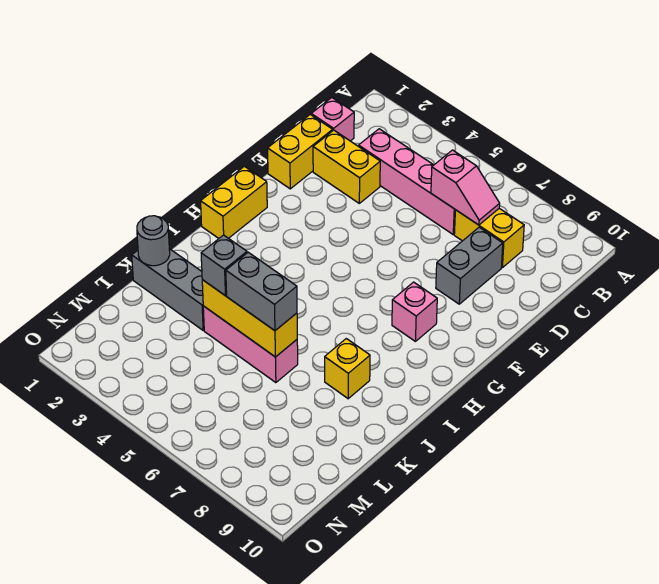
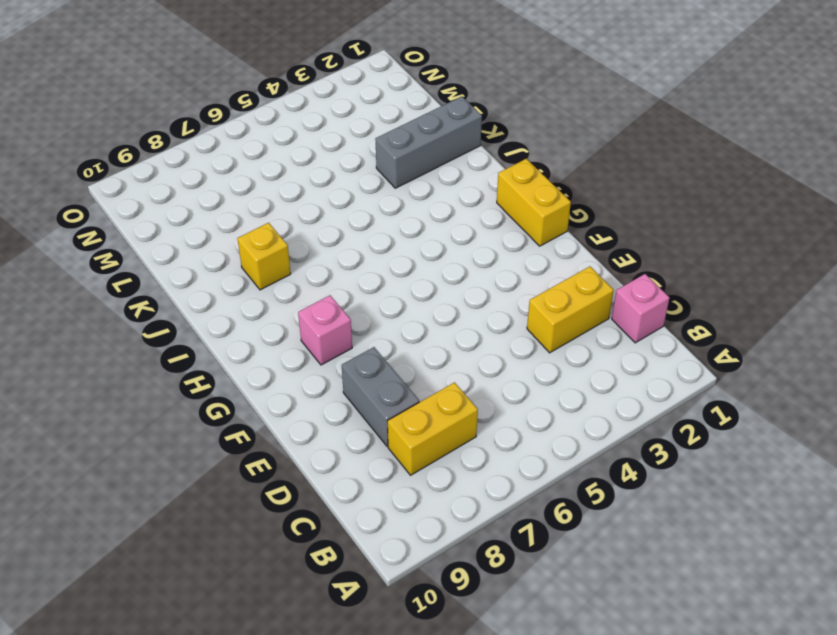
none -> pink 1x4 brick [359,129,455,234]
none -> yellow 1x2 brick [268,114,333,189]
none -> pink 1x3 brick [203,306,298,383]

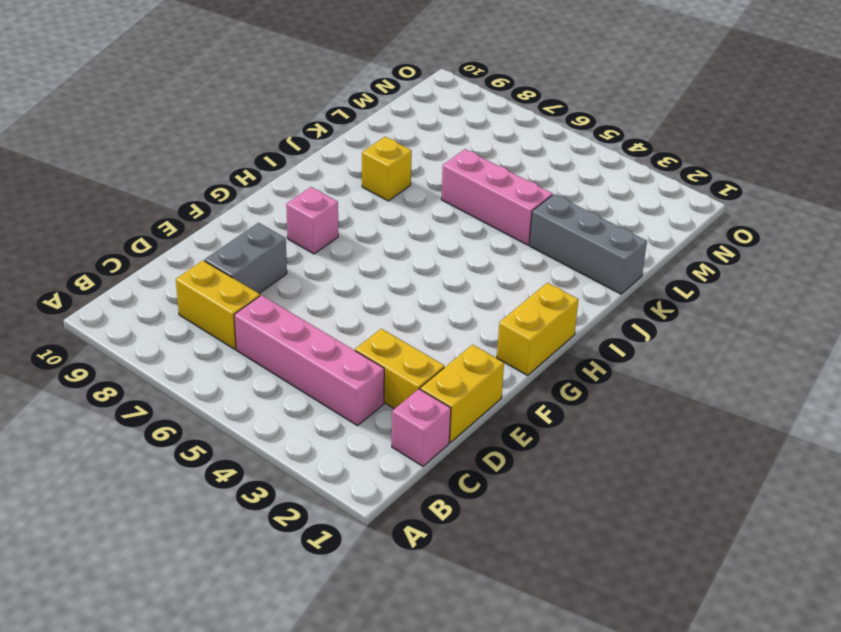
none -> pink 1x2 slope [431,150,500,225]
none -> grey 1x1 round brick [137,216,170,266]
none -> yellow 1x3 brick [202,280,297,357]

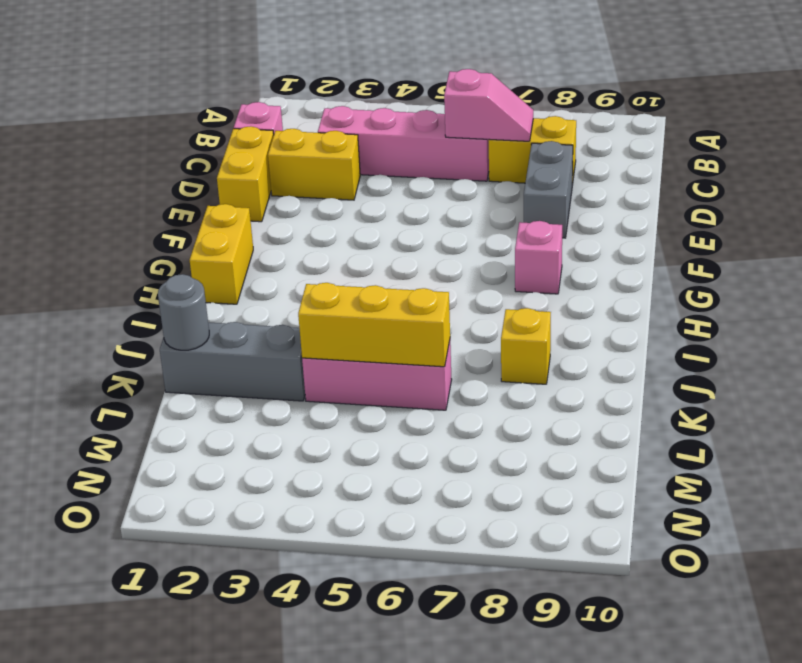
none -> grey 1x1 brick [201,235,247,296]
none -> grey 1x2 brick [226,252,297,331]

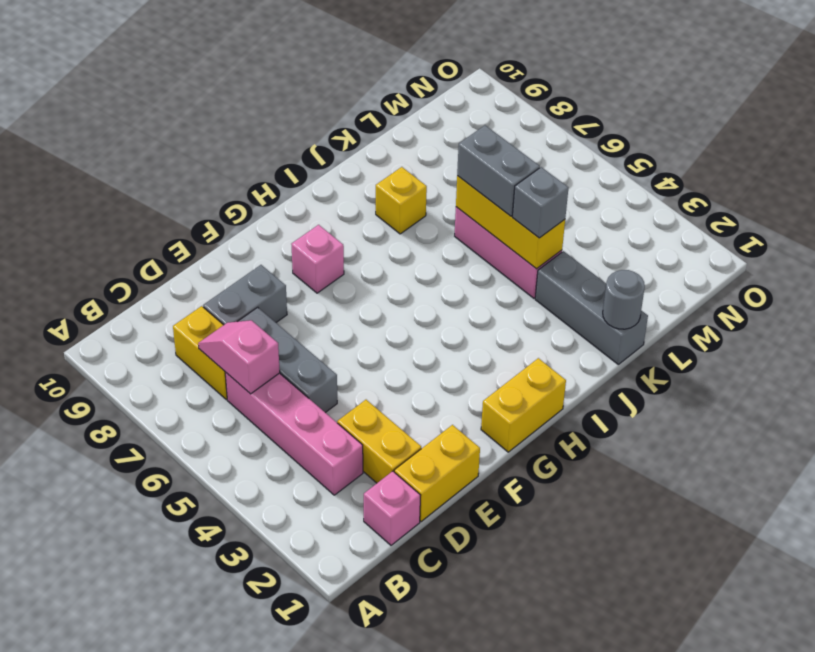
grey 1x3 brick [238,307,337,413] -> none

